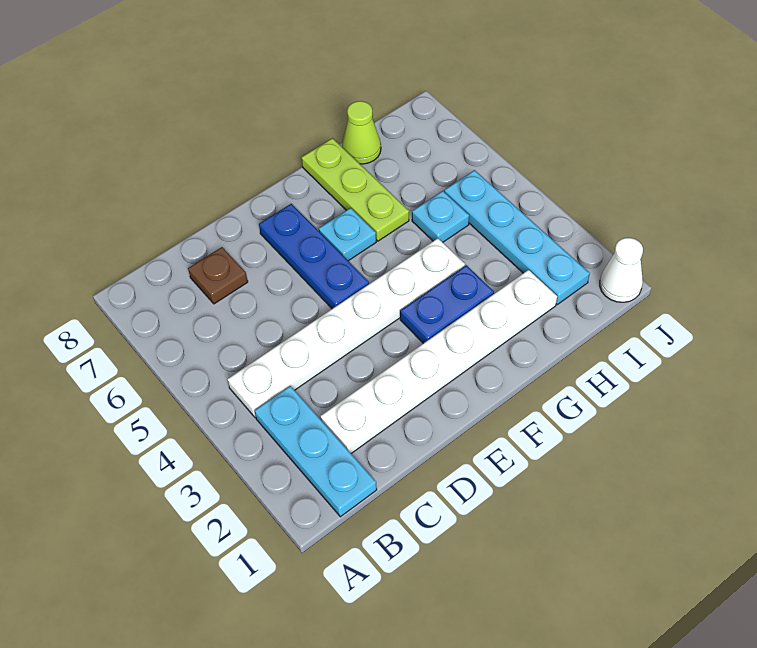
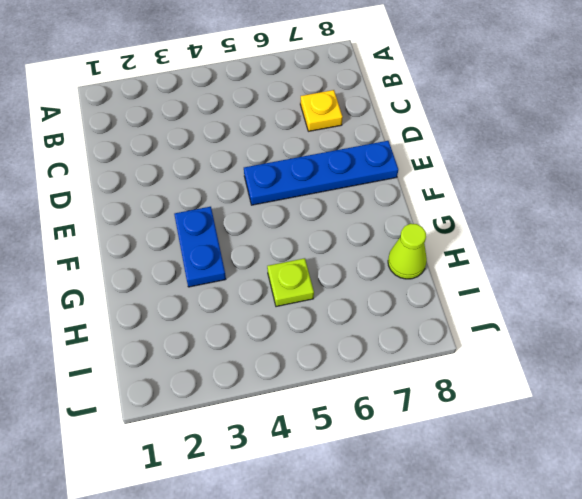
yellow 1x1 plate [300,90,343,131] -> brown 1x1 plate [188,247,248,304]
blue 1x4 plate [244,141,398,205] -> blue 1x3 plate [259,204,369,309]
lime 1x1 plate [267,258,314,307] -> cyan 1x1 plate [412,191,469,242]
none -> cyan 1x3 plate [254,386,377,517]
none -> white 1x6 plate [227,238,465,417]
none -> white 1x6 plate [320,270,557,453]

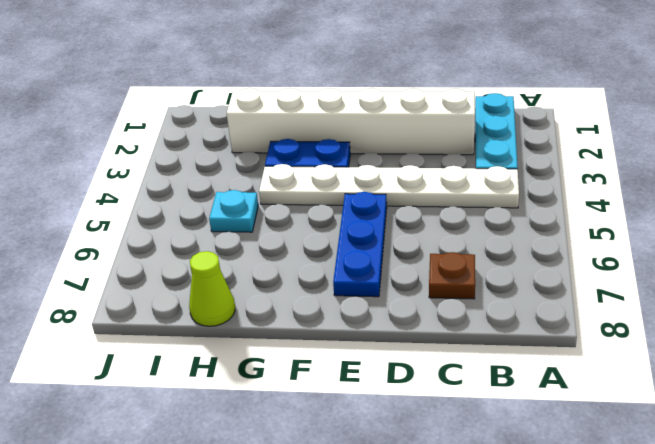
white 1x6 brick [227,88,475,155] -> white 1x6 plate [320,270,557,453]
none -> cyan 1x1 plate [319,208,376,261]
none -> lime 1x3 plate [302,138,409,241]
none -> cyan 1x4 plate [444,170,590,304]

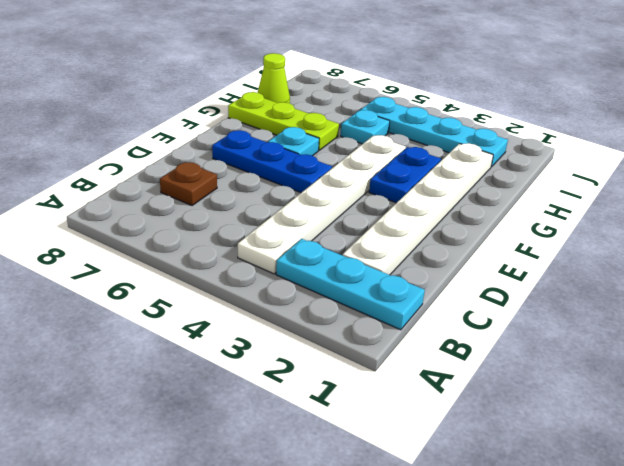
none -> white 1x1 cone [600,238,643,302]

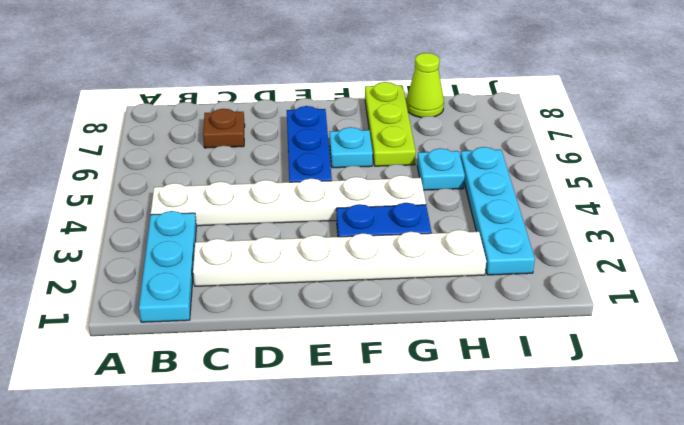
none -> white 1x1 cone [600,238,643,302]

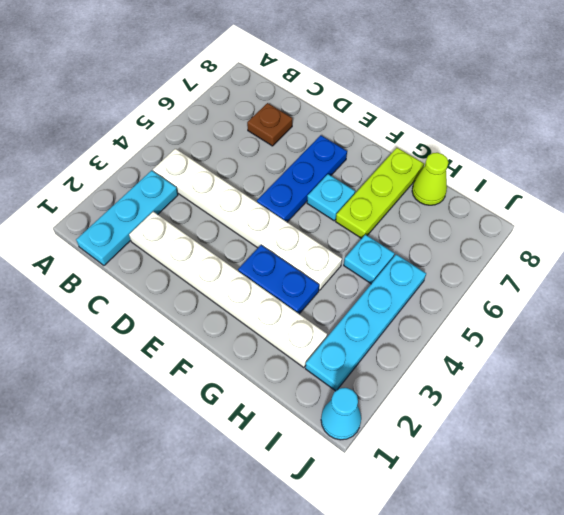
cyan 1x1 cone [321,388,361,440] -> white 1x1 cone [600,238,643,302]

